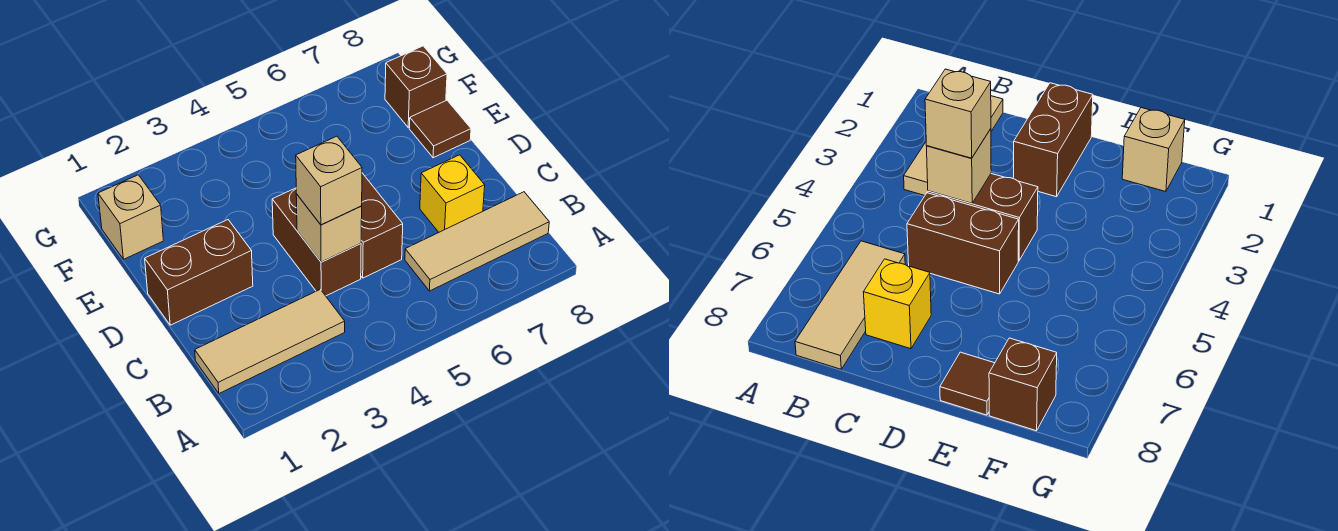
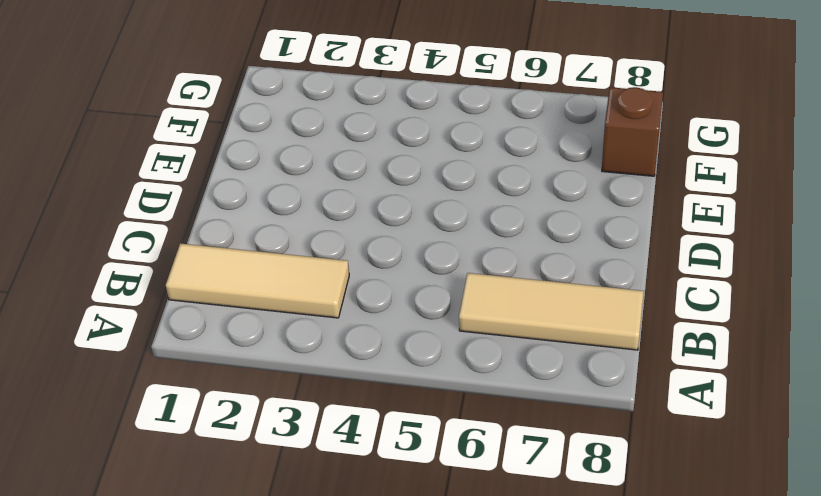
none -> brown 1x2 brick [272,188,361,296]
none -> brown 1x2 brick [361,173,403,278]

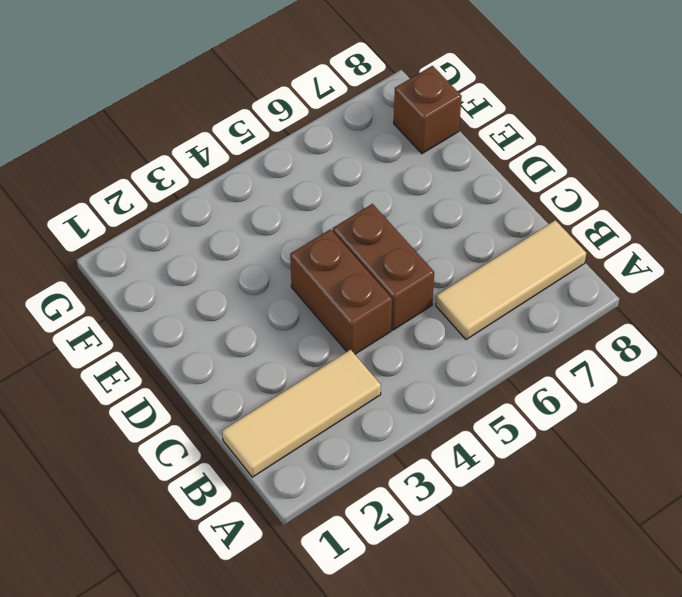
none -> yellow 1x1 brick [420,155,485,232]
none -> brown 1x2 brick [145,220,253,325]

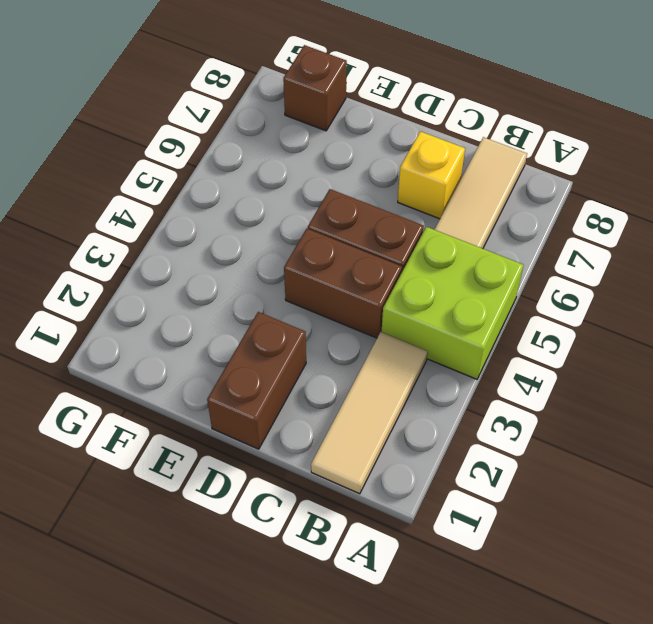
lime 2x2 brick [382,227,523,379] -> none
none -> brown 1x1 tile [409,100,471,158]
none -> tan 1x1 brick [98,175,163,259]

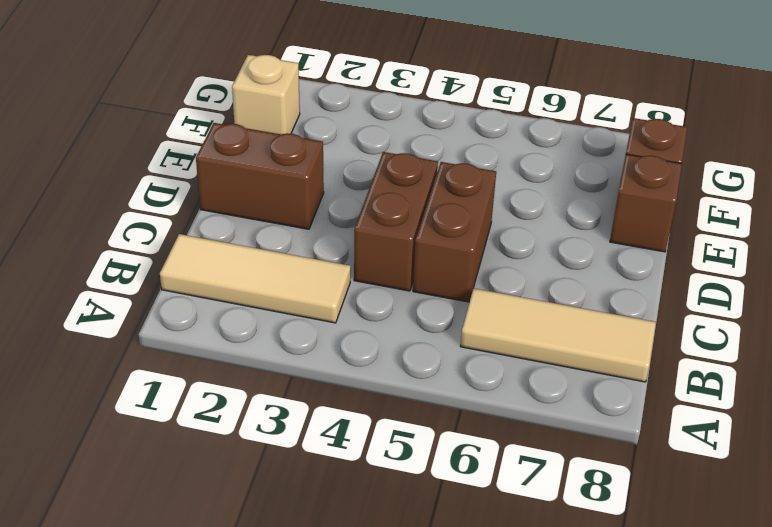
brown 1x1 brick [610,154,682,252] -> brown 1x1 tile [409,100,471,158]
none -> yellow 1x1 brick [420,155,485,232]
none -> tan 1x1 brick [296,194,362,262]

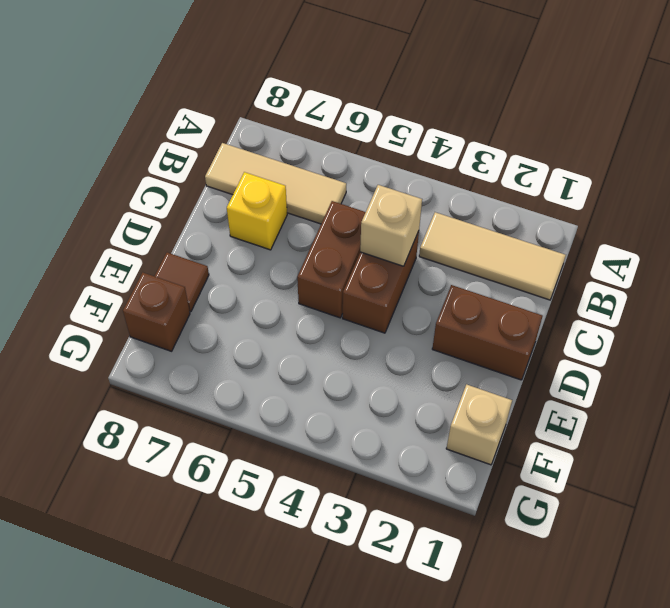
none -> tan 1x1 brick [296,136,362,225]

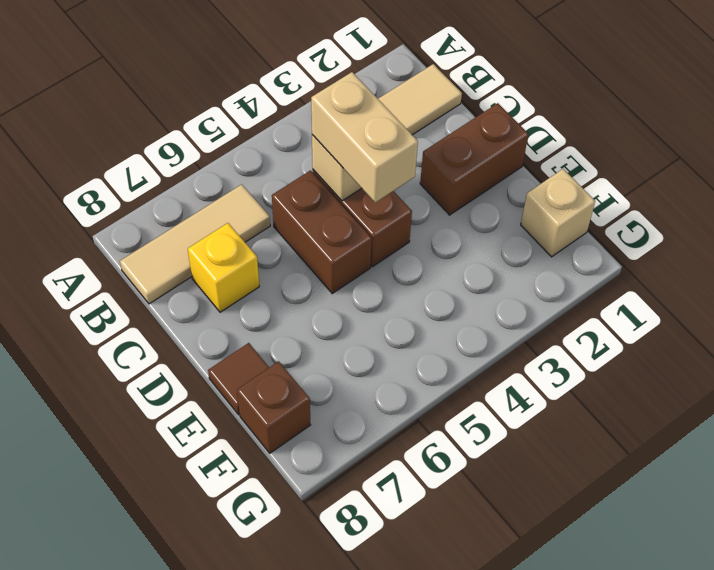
tan 1x2 brick [311,72,418,203] -> tan 1x1 brick [296,136,362,225]

